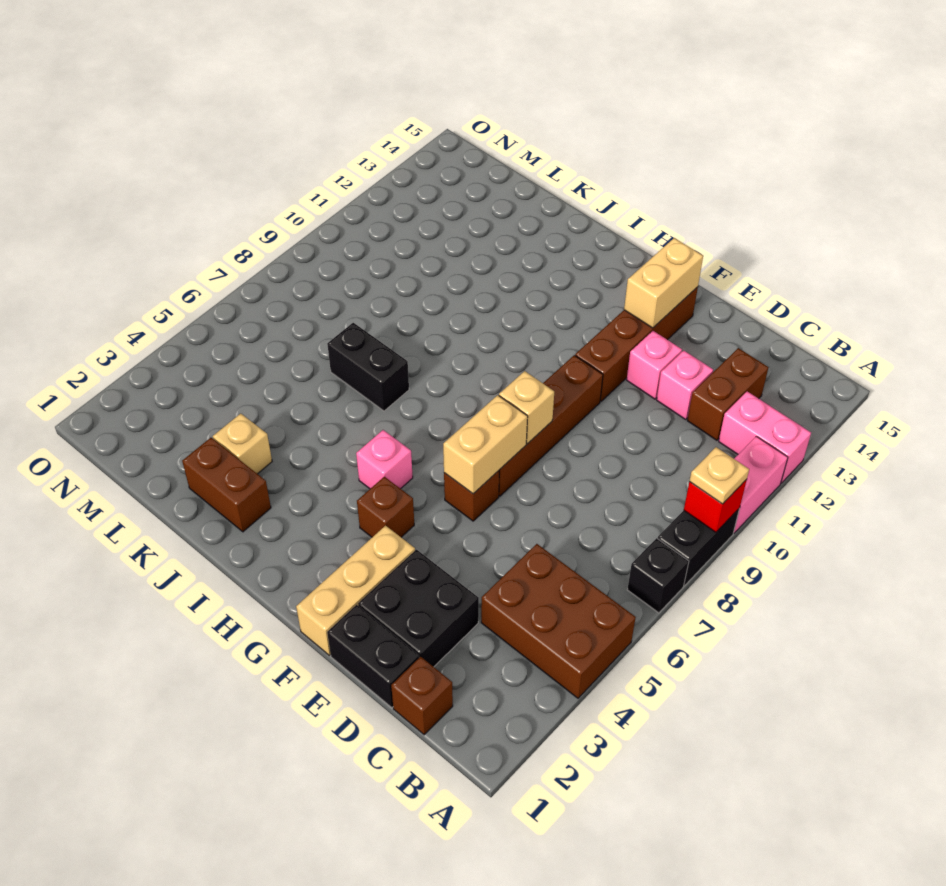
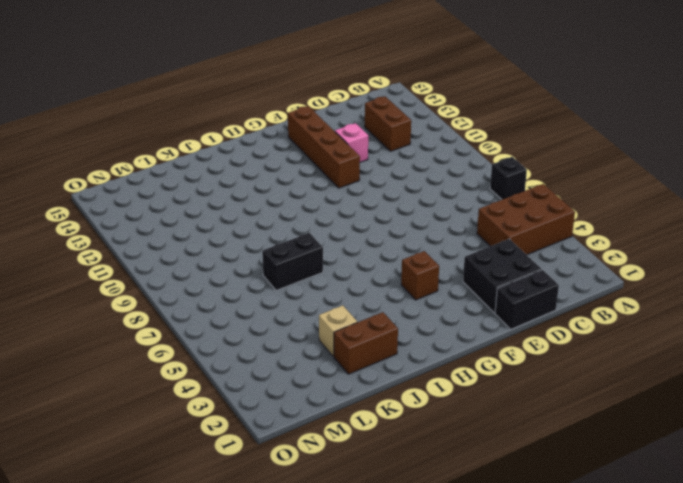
none -> black 1x2 brick [658,508,740,586]
none -> pink 1x2 brick [734,436,788,533]
none -> pink 1x2 brick [719,391,811,483]

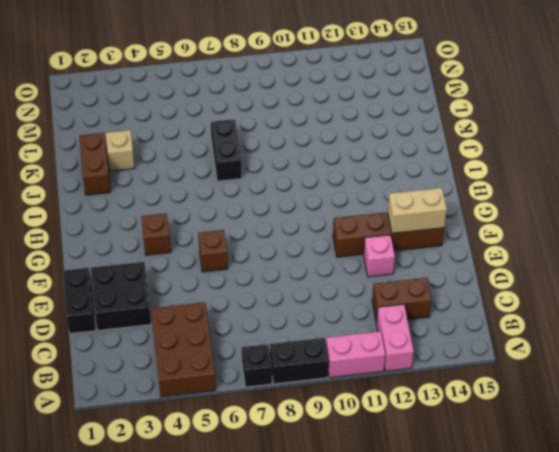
none -> brown 1x1 brick [391,657,453,735]
none -> pink 1x1 brick [657,351,713,420]
none -> tan 1x3 brick [296,525,415,655]

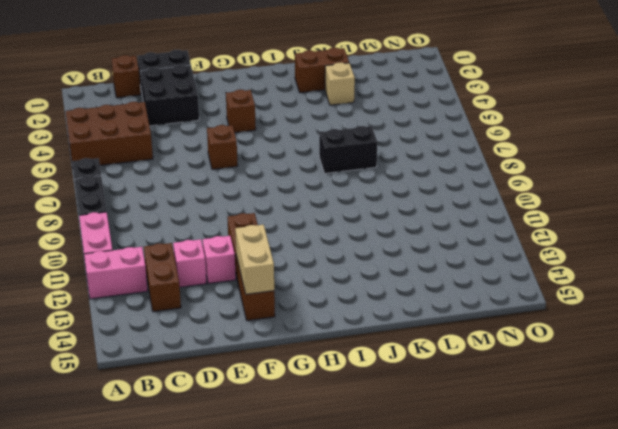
none -> tan 1x3 brick [296,525,415,655]
none -> brown 1x4 brick [499,355,603,496]
none -> pink 1x1 brick [356,430,413,489]

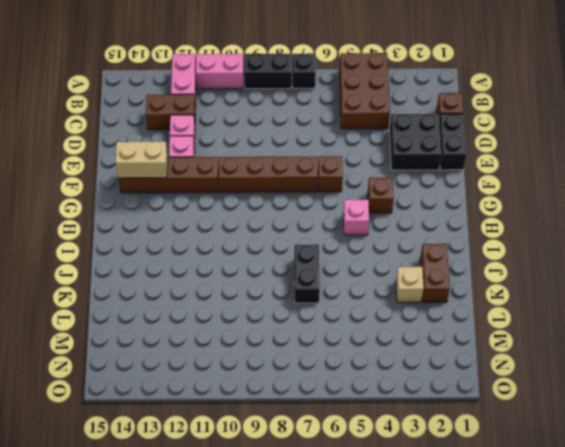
none -> tan 1x3 brick [296,525,415,655]
none -> red 1x1 brick [684,479,747,532]
none -> tan 1x2 brick [443,395,528,494]

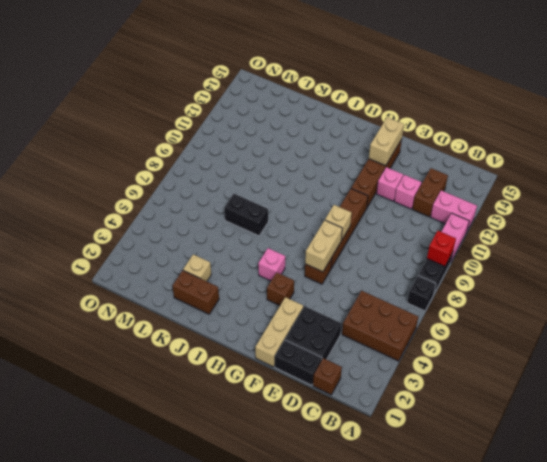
none -> tan 1x1 plate [689,447,749,504]

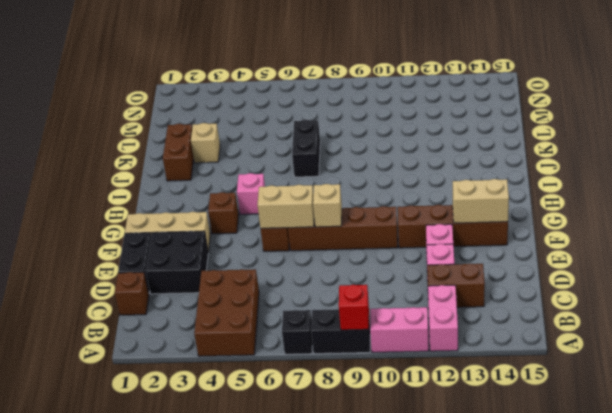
none -> tan 1x1 plate [689,447,749,504]

